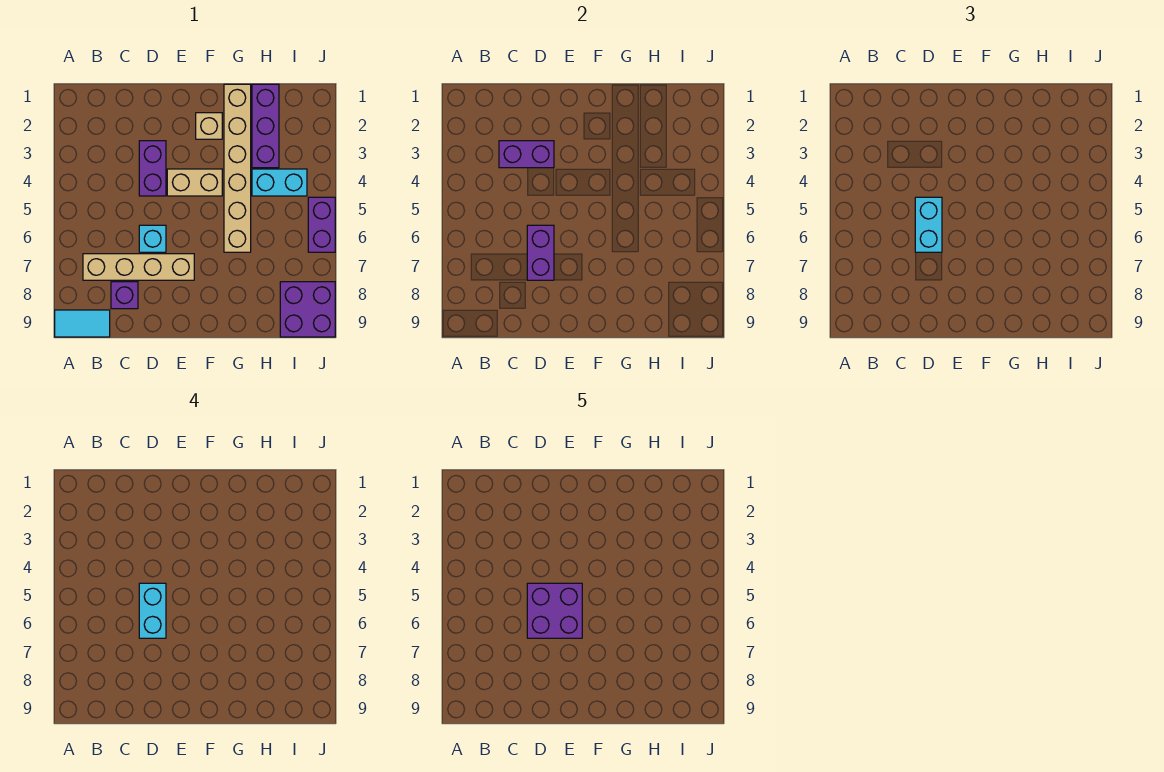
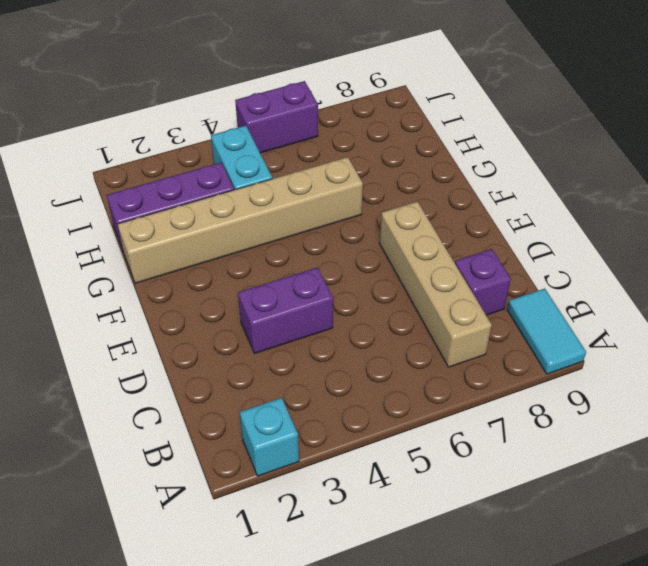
cyan 1x1 brick [240,398,299,476] -> cyan 1x1 brick moved to [139,225,166,252]
none -> tan 1x2 brick [167,169,222,196]
none -> tan 1x1 brick [196,113,222,139]
none -> purple 2x2 brick [280,282,335,337]

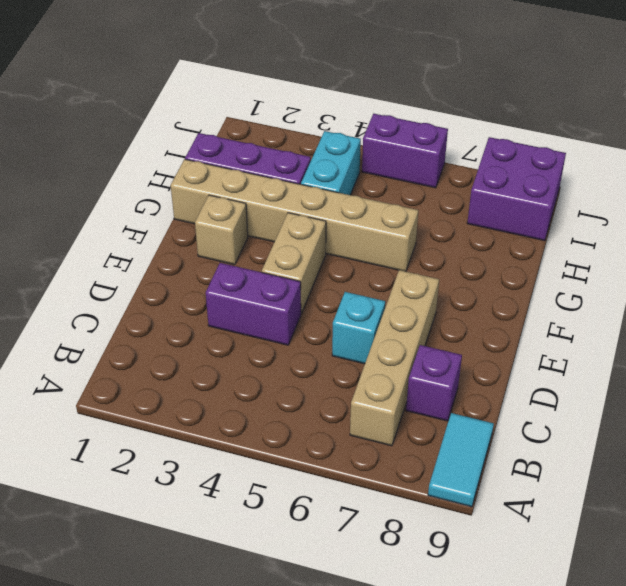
none -> purple 1x2 brick [499,141,554,168]
none -> purple 1x2 brick [527,225,554,280]
none -> cyan 1x2 brick [915,197,942,252]

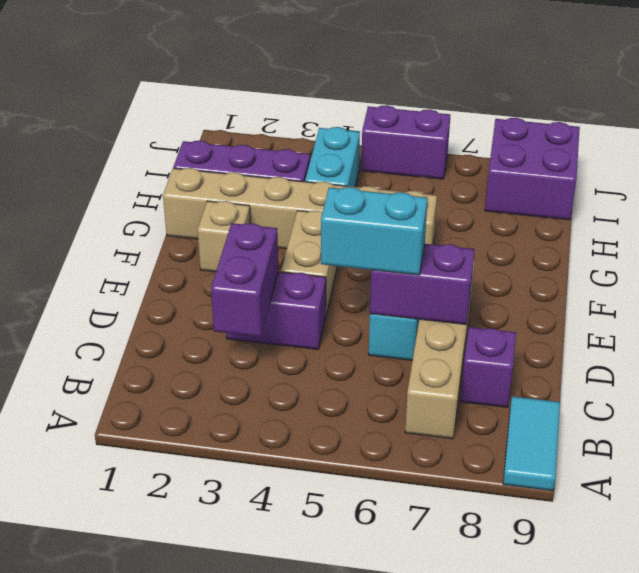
none -> cyan 1x2 brick [139,583,166,638]
none -> purple 2x2 brick [527,583,582,638]

